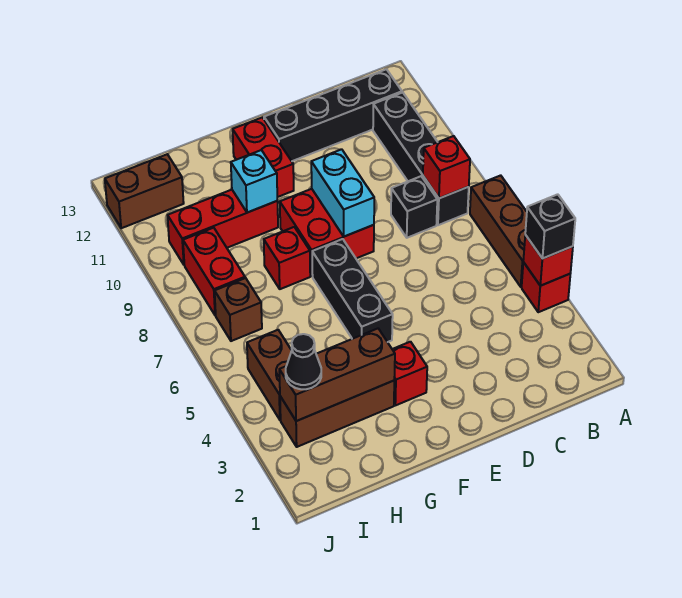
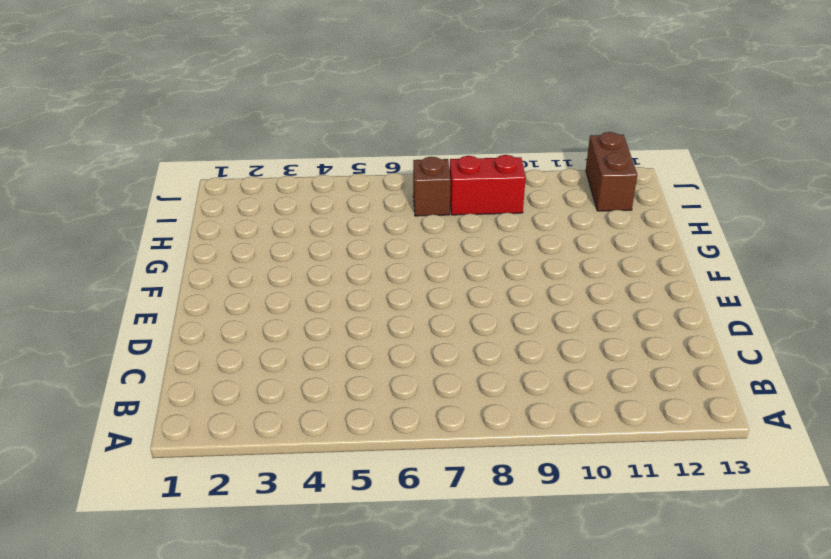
none -> red 1x1 brick [522,262,570,312]
none -> brown 1x3 brick [470,175,527,287]
none -> black 1x4 brick [373,92,469,225]

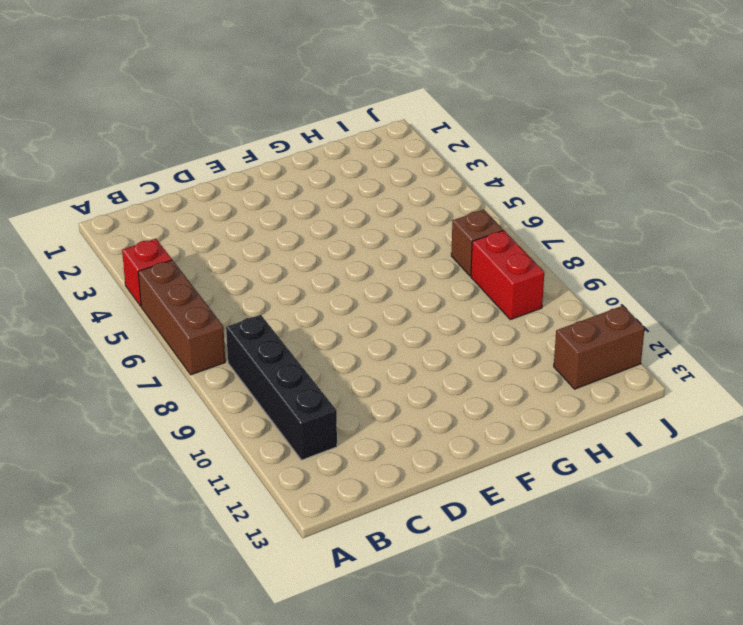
none -> black 1x4 brick [264,69,402,161]
none -> black 1x1 brick [391,176,437,238]
none -> red 2x2 brick [280,189,374,276]

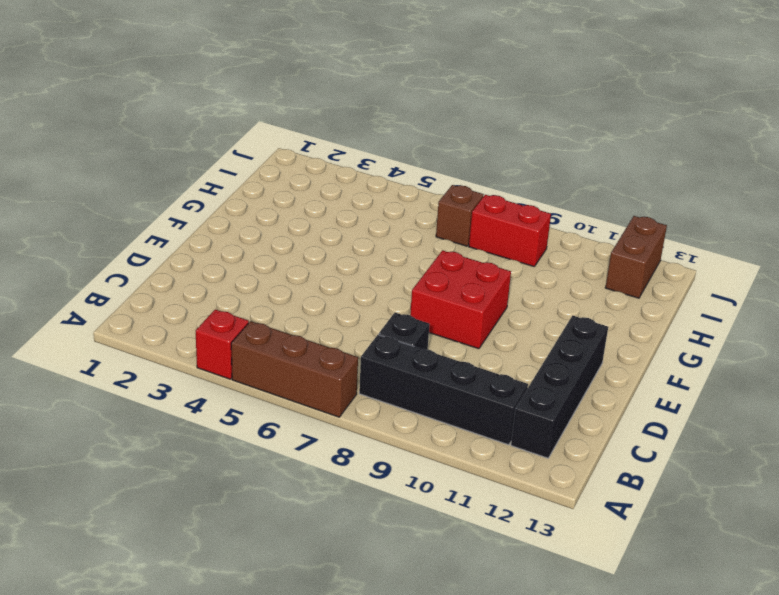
none -> red 1x1 brick [392,342,427,405]
none -> black 1x3 brick [312,239,393,342]
none -> red 1x2 brick [233,117,294,197]

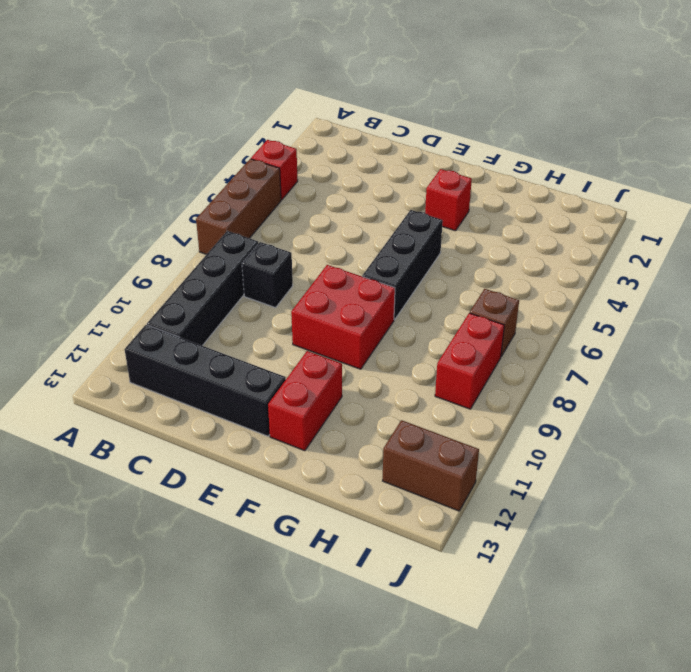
none -> brown 1x3 brick [280,381,394,447]
none -> red 1x1 brick [264,227,310,289]
none -> red 1x3 brick [168,190,278,264]

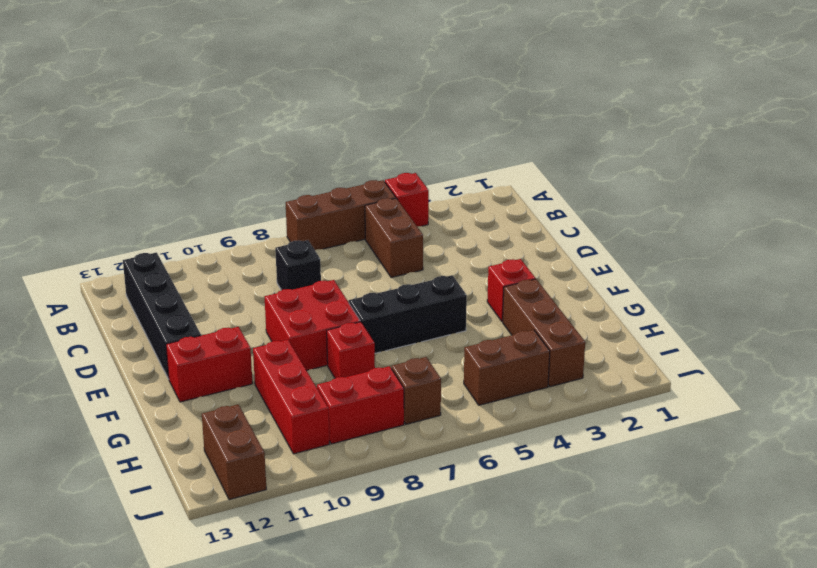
brown 1x2 brick [365,198,423,278] -> none
none -> black 1x4 brick [373,92,469,225]
none -> red 1x1 brick [523,235,573,286]
none -> red 1x1 brick [423,136,470,198]

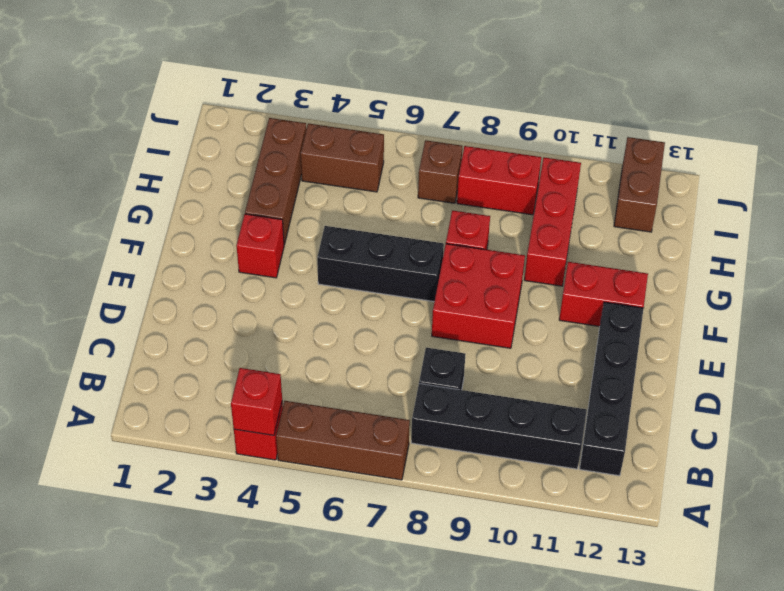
none -> red 1x1 brick [423,136,470,198]
none -> cyan 1x2 brick [311,149,374,237]
none -> brown 1x3 brick [279,329,395,421]

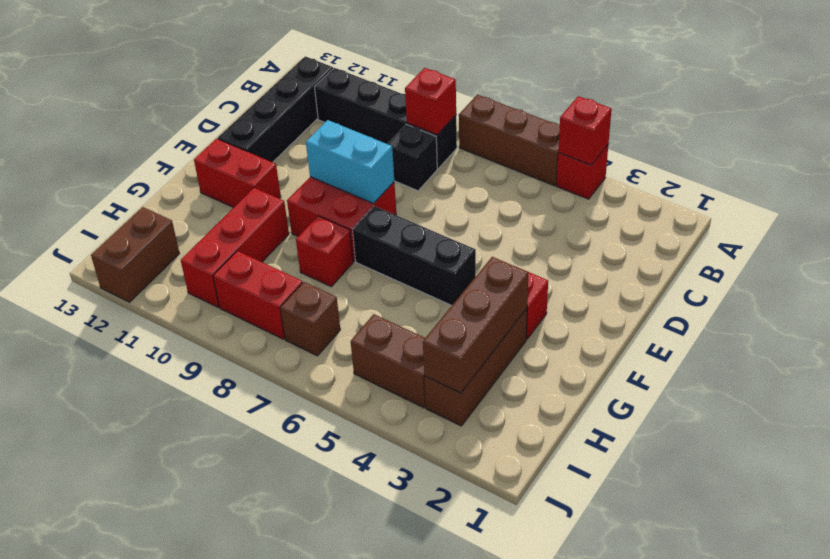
none -> cyan 1x1 brick [231,150,277,213]
none -> black 1x1 brick [525,194,575,259]
none -> black 1x1 cone [286,334,321,389]

